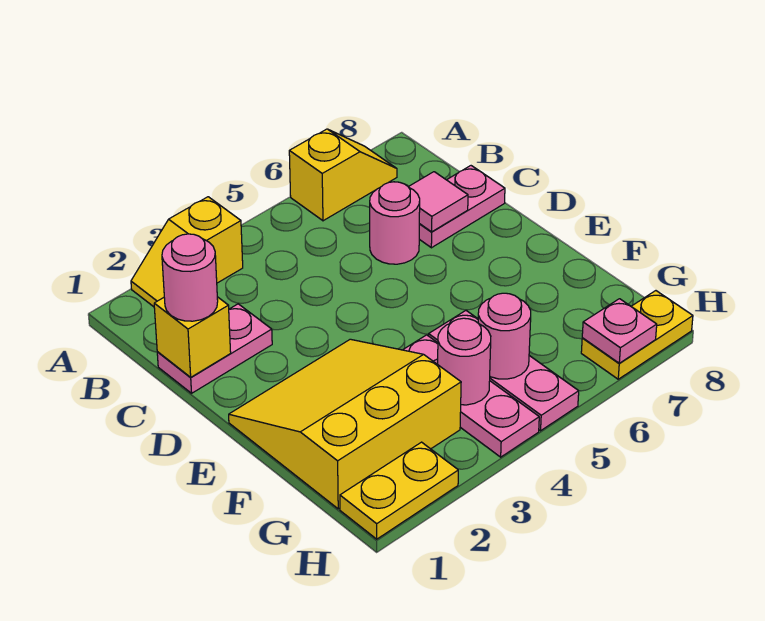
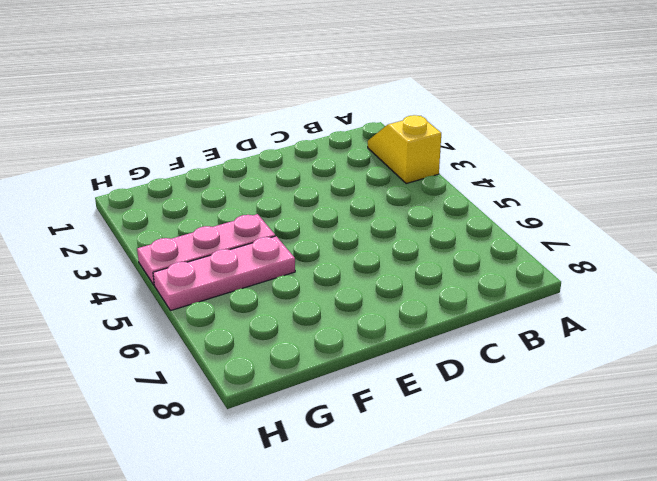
none -> yellow 1x2 slope [289,129,397,221]
none -> pink 1x2 plate [157,304,272,393]
none -> pink 1x1 round brick [370,182,420,264]

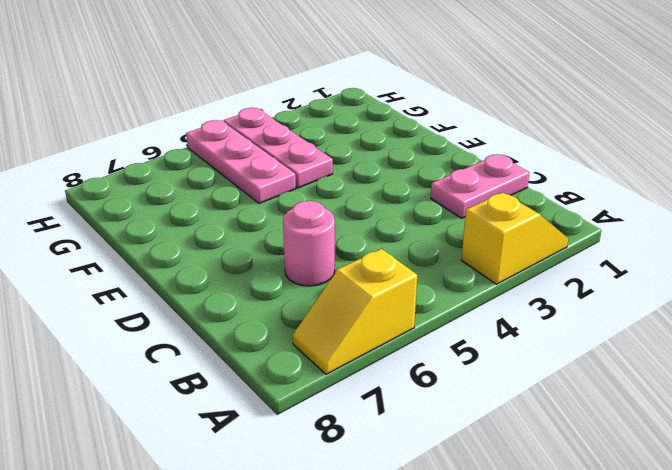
none -> pink 1x2 plate [419,166,505,248]
none -> yellow 3x3 slope [229,339,461,509]
none -> yellow 1x2 plate [340,442,458,539]

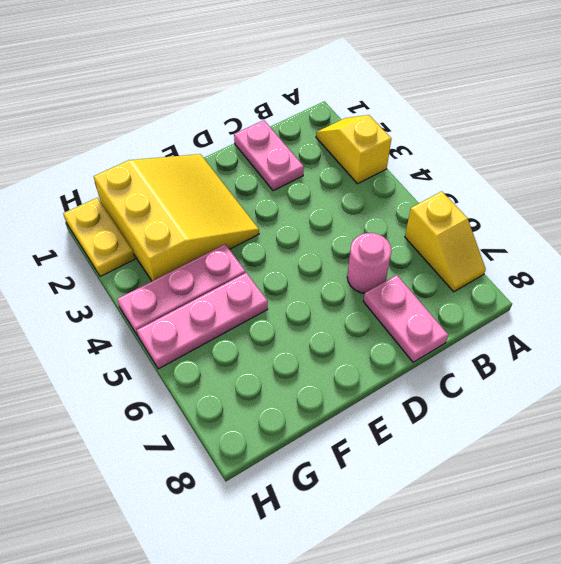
none -> yellow 1x2 plate [581,291,693,379]
none -> yellow 1x1 brick [154,297,231,377]
none -> pink 1x1 tile [409,172,468,232]

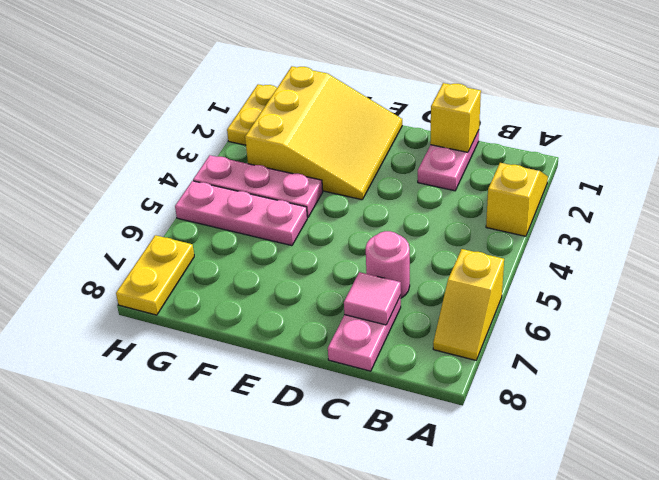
none -> pink 1x1 round brick [438,318,491,405]
none -> pink 1x1 round brick [478,293,531,379]
none -> pink 1x1 plate [582,299,657,363]

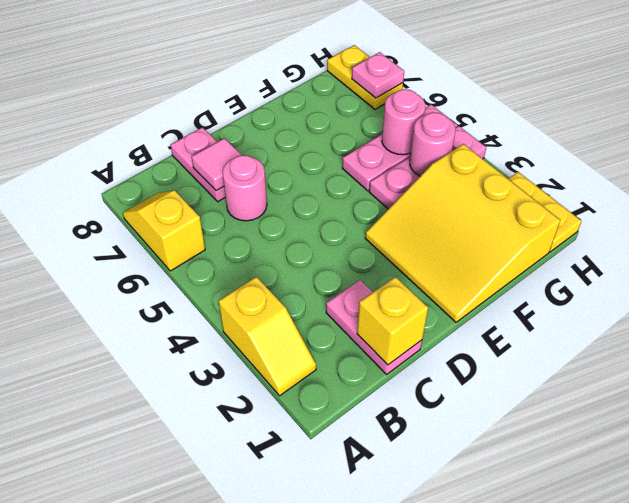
none -> pink 1x1 round brick [162,234,218,321]

